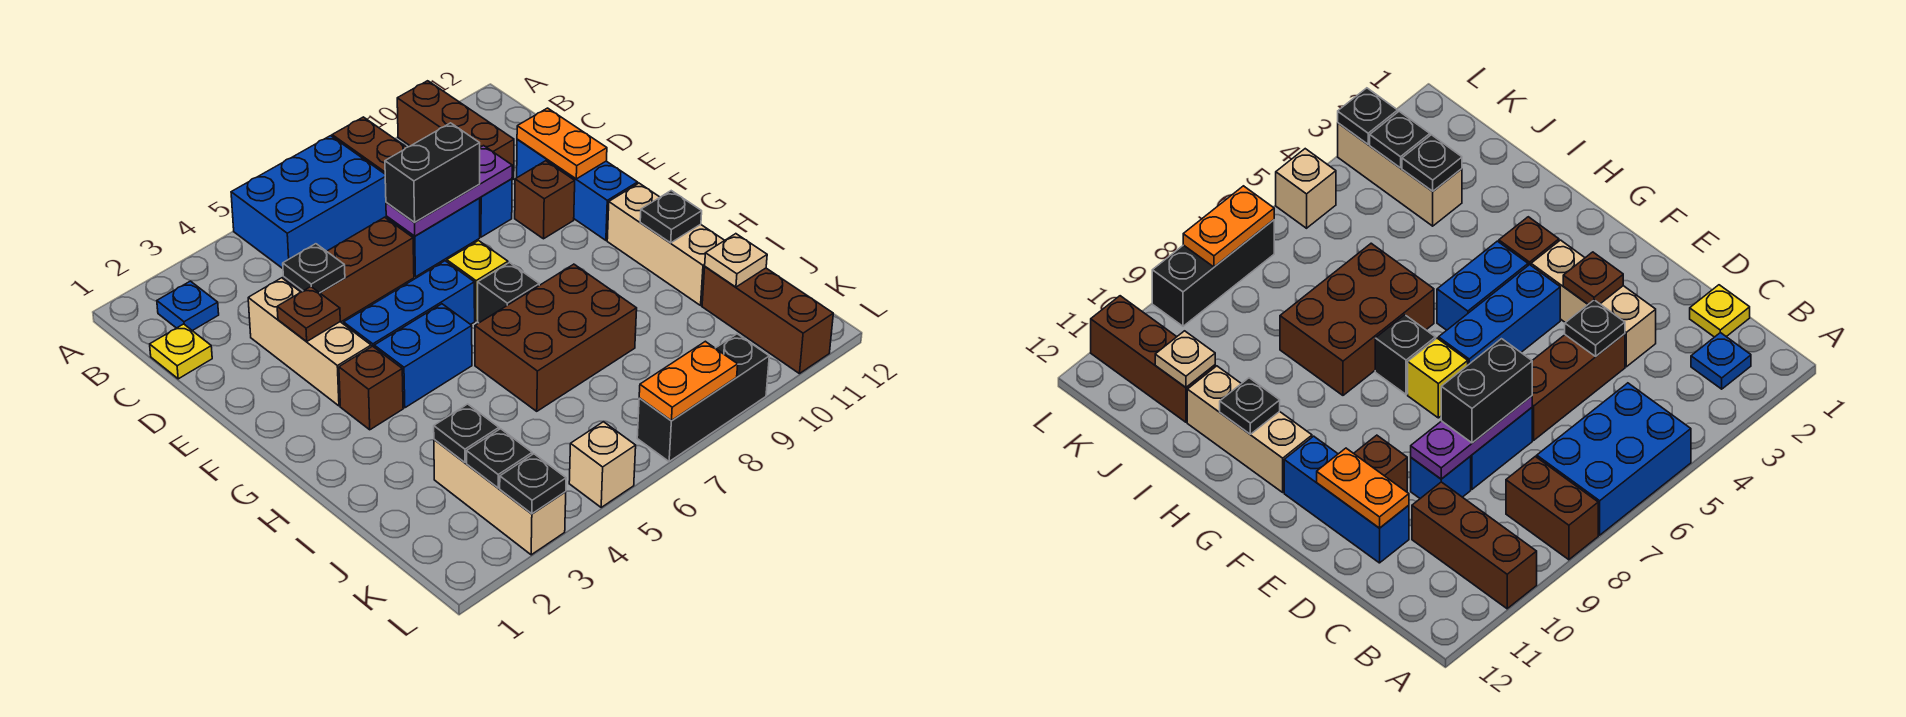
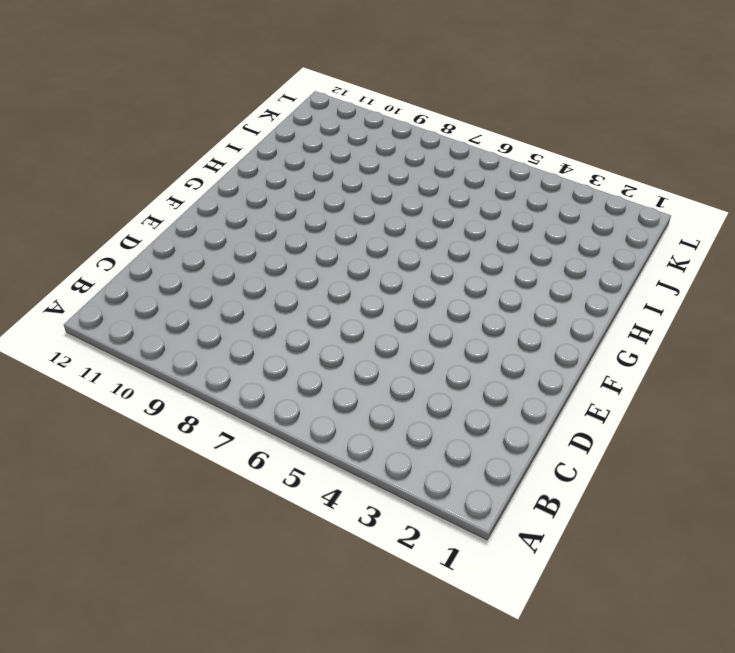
none -> blue 2x3 brick [231,136,386,268]
none -> brown 1x2 brick [332,117,407,174]
none -> brown 1x3 brick [397,81,514,180]
none -> blue 1x1 plate [157,281,219,331]

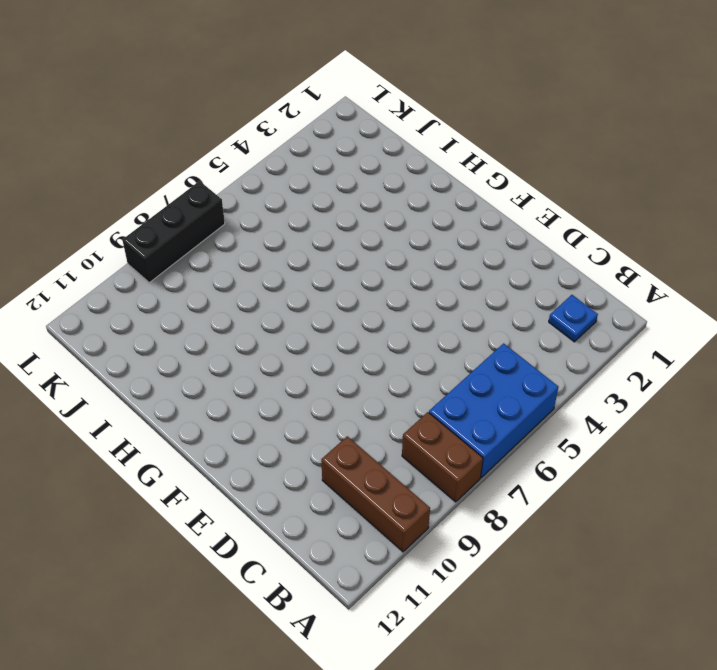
none -> yellow 1x1 plate [150,324,212,379]
none -> tan 1x3 brick [248,278,371,406]
none -> brown 1x3 brick [283,217,414,322]
none -> blue 1x2 brick [386,198,480,277]

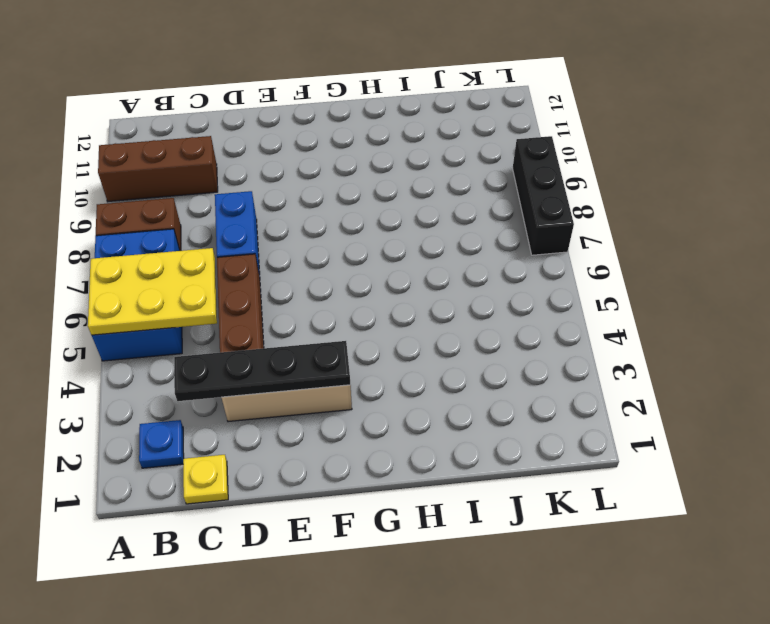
yellow 2x3 plate [88,248,217,335] -> none
black 1x4 plate [174,341,350,401] -> brown 1x1 plate [277,287,340,342]
none -> blue 1x1 brick [480,179,512,237]
none -> blue 1x3 brick [517,139,638,240]
none -> brown 1x1 brick [515,161,575,239]
none -> blue 1x3 brick [344,261,475,347]

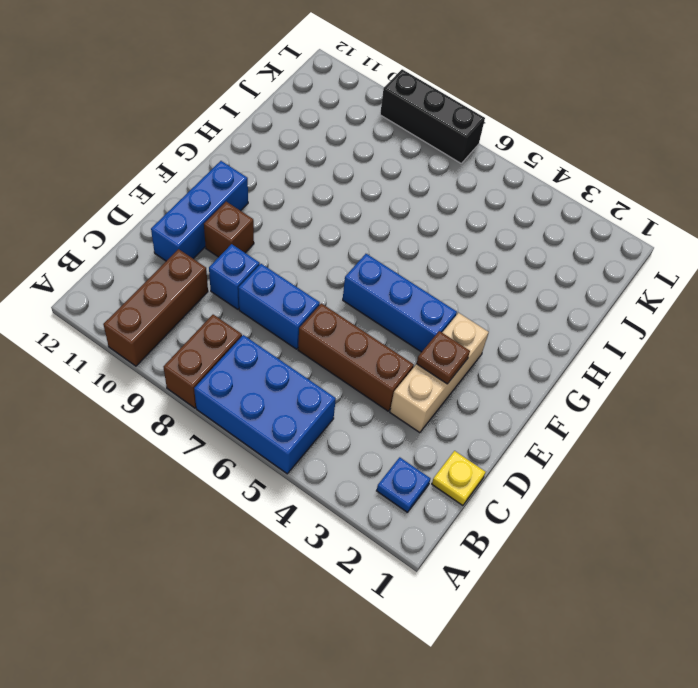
none -> yellow 1x1 brick [447,241,508,321]
none -> brown 1x1 brick [339,346,403,430]
none -> blue 1x2 brick [374,304,472,408]
none -> black 1x1 brick [478,263,539,323]

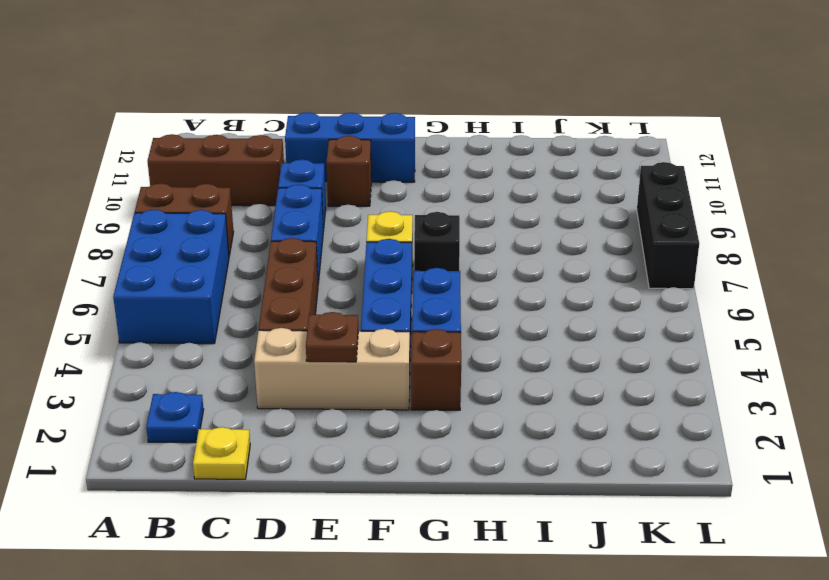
none -> tan 1x3 brick [607,183,725,305]
none -> brown 2x3 brick [475,264,637,411]
none -> tan 1x3 brick [434,439,566,555]
none -> brown 1x3 brick [702,267,833,374]

